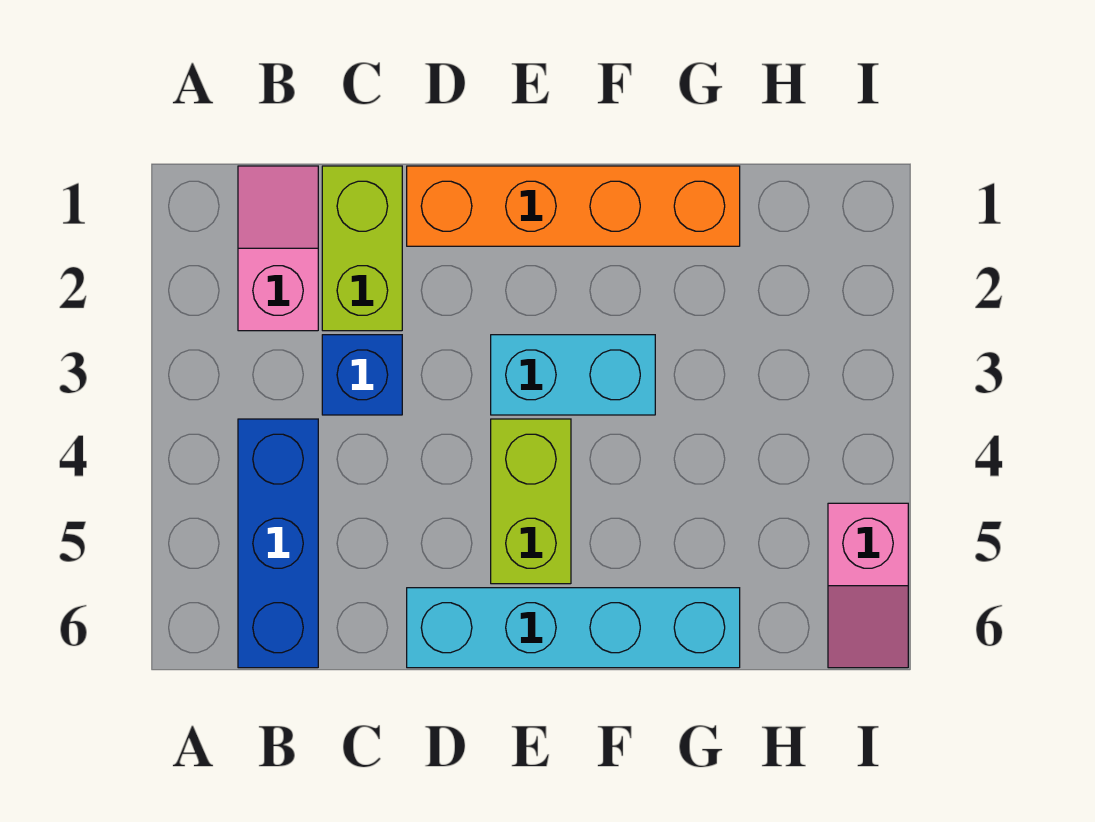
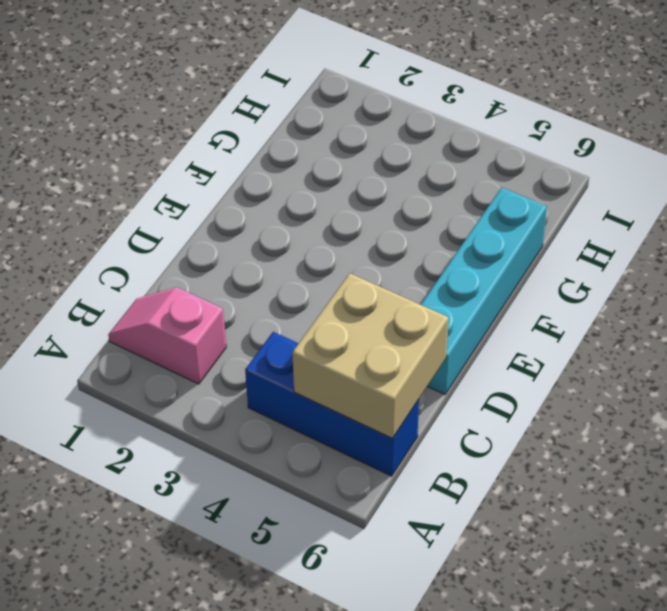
tan 2x2 brick [292,273,449,439] -> none
none -> lime 1x2 brick [322,166,402,331]
none -> blue 1x1 brick [322,335,402,415]

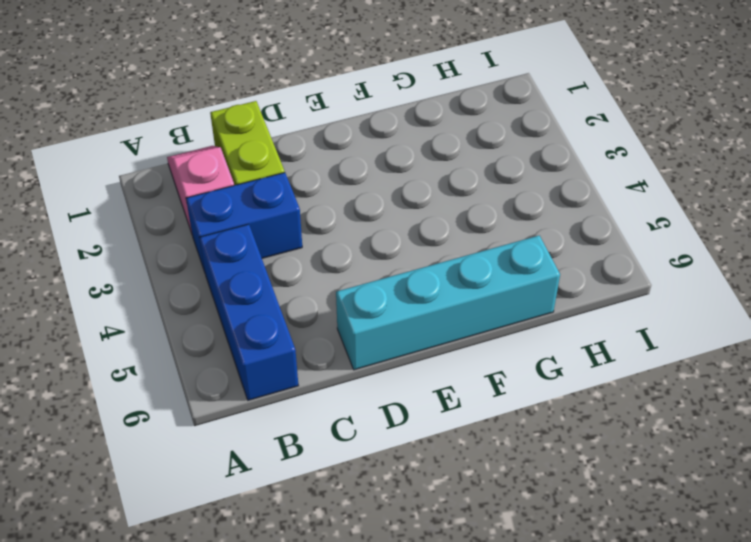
blue 1x2 brick [186,173,302,272] -> blue 1x1 brick [322,335,402,415]
none -> orange 1x4 brick [407,166,740,246]
none -> cyan 1x2 brick [491,335,655,415]

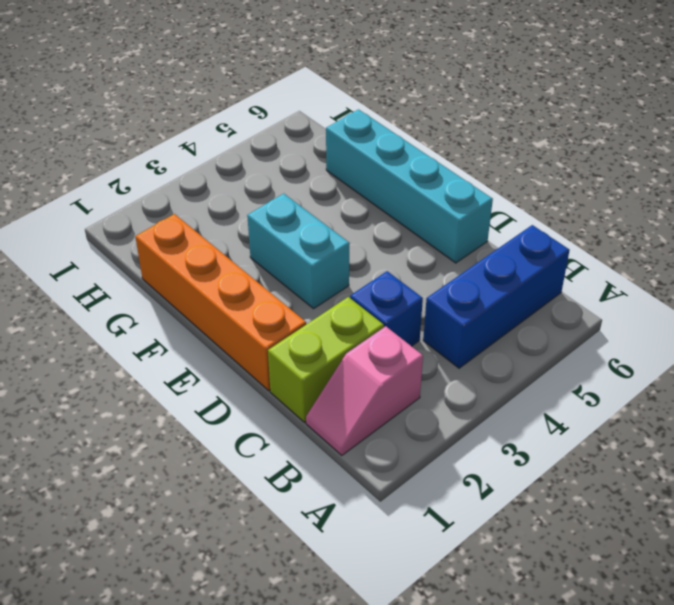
none -> lime 1x2 brick [491,419,571,584]
none -> pink 1x2 slope [828,503,908,668]

